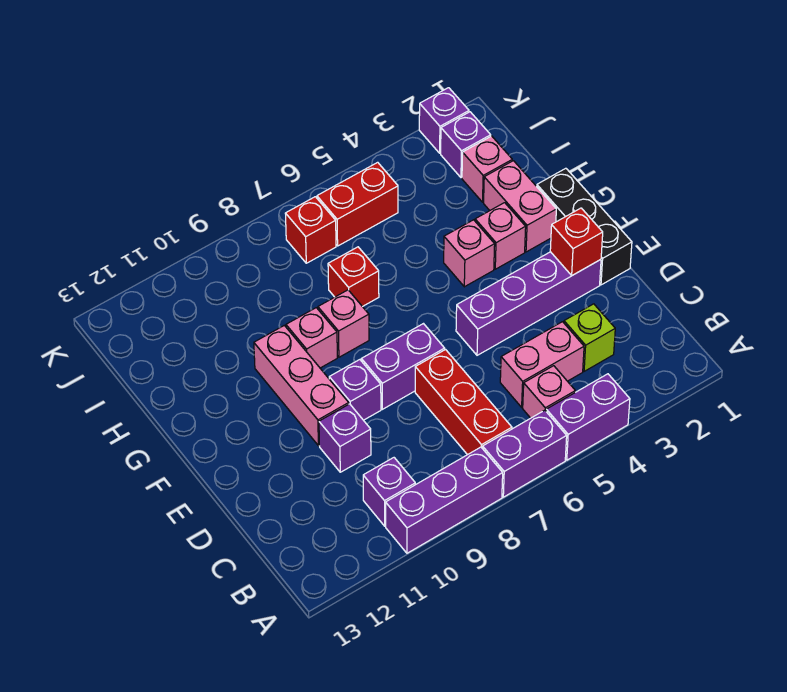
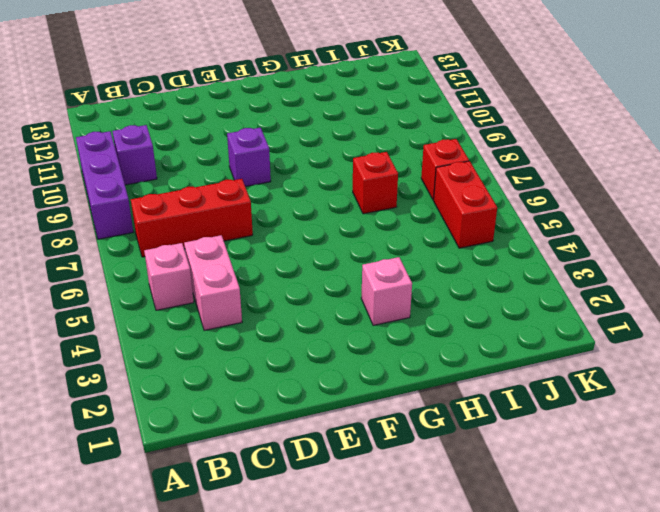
none -> purple 1x2 brick [546,374,630,460]
none -> purple 1x2 brick [483,410,567,497]
none -> lime 1x1 brick [564,304,615,371]

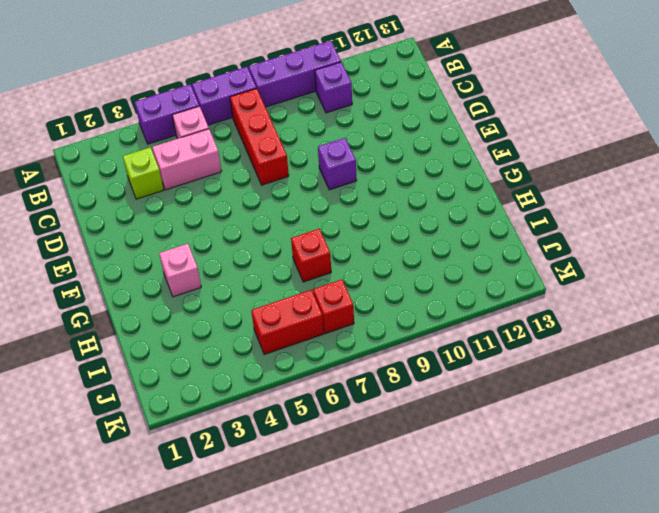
none -> purple 1x1 brick [319,404,371,472]
none -> black 1x3 brick [537,168,632,285]
none -> purple 1x4 brick [456,252,601,355]

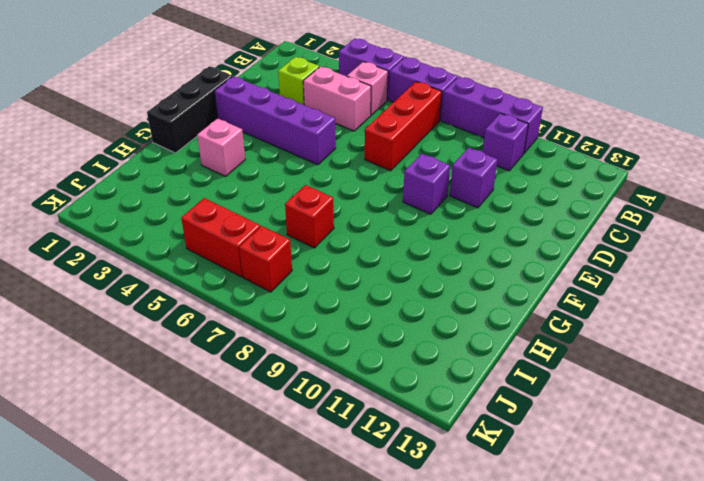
none -> purple 1x2 brick [361,324,445,409]
none -> pink 1x3 brick [254,325,349,446]
none -> pink 1x2 brick [484,161,556,252]

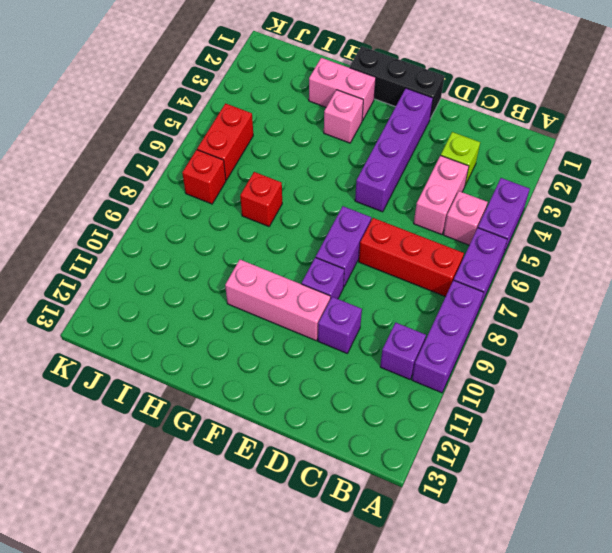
none -> pink 1x1 brick [444,220,495,287]
none -> pink 1x1 brick [318,290,369,357]
none -> pink 1x1 brick [286,308,337,368]

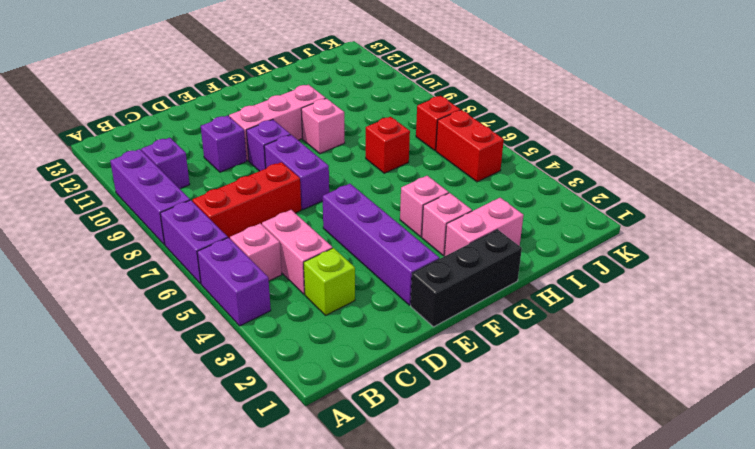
none -> pink 1x1 brick [318,290,369,357]
none -> pink 1x1 brick [462,136,512,202]
none -> purple 1x1 brick [441,112,491,178]

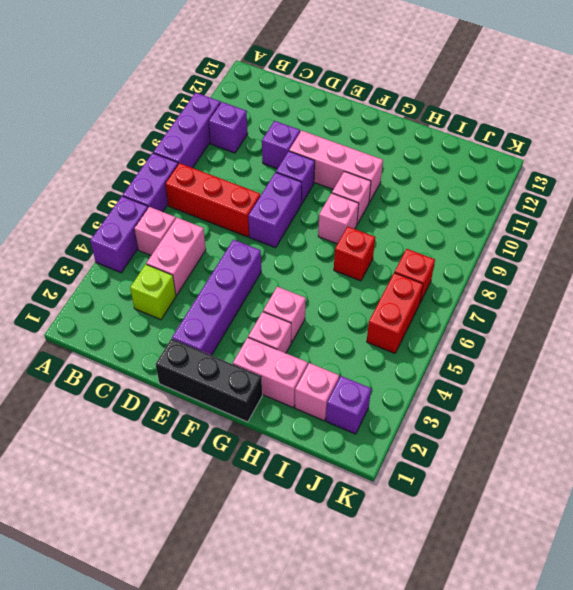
none -> purple 1x1 brick [419,88,469,153]
none -> red 1x1 brick [550,208,603,275]

